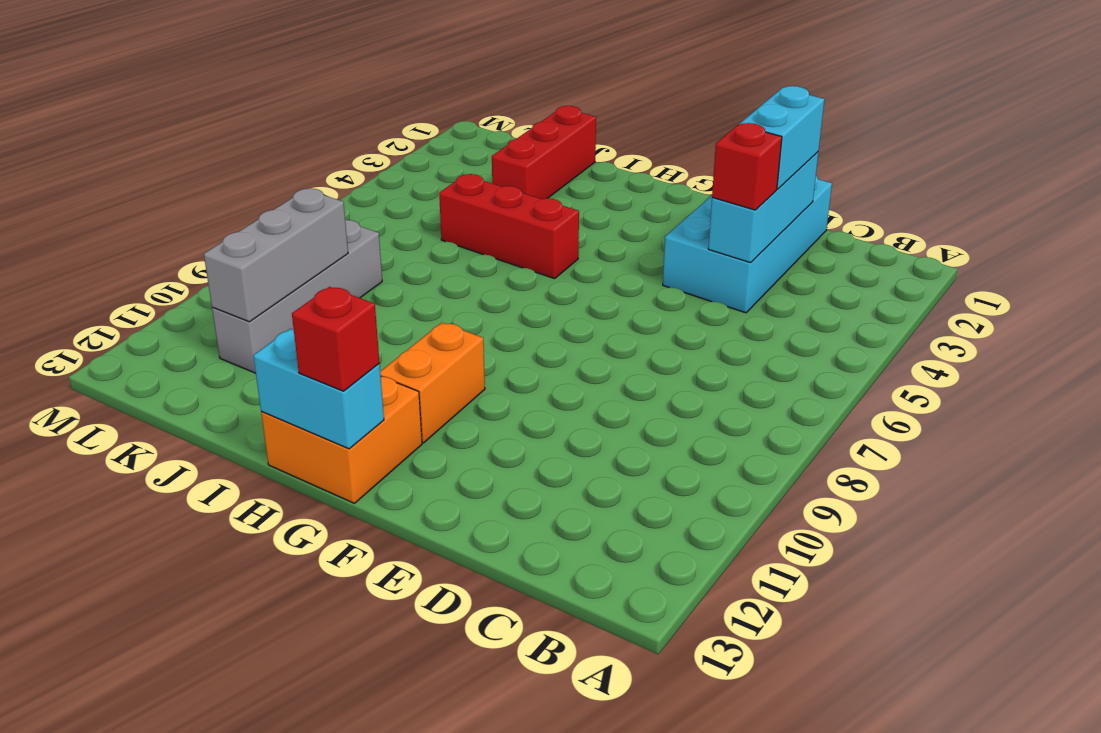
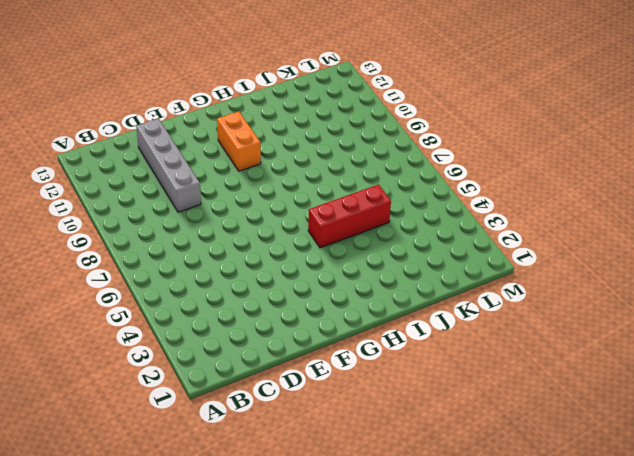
grey 1x4 brick [136,119,201,212] -> grey 1x4 brick moved to [212,220,382,373]
none -> cyan 2x4 brick [663,176,832,313]
none -> orange 2x2 brick [261,377,422,503]
none -> red 1x3 brick [492,106,596,199]

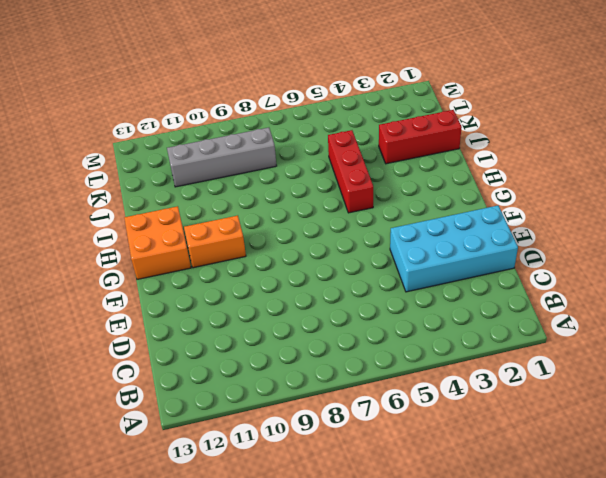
none -> cyan 1x3 brick [708,152,818,263]
none -> cyan 1x2 brick [253,329,384,449]
none -> grey 1x3 brick [204,188,348,322]

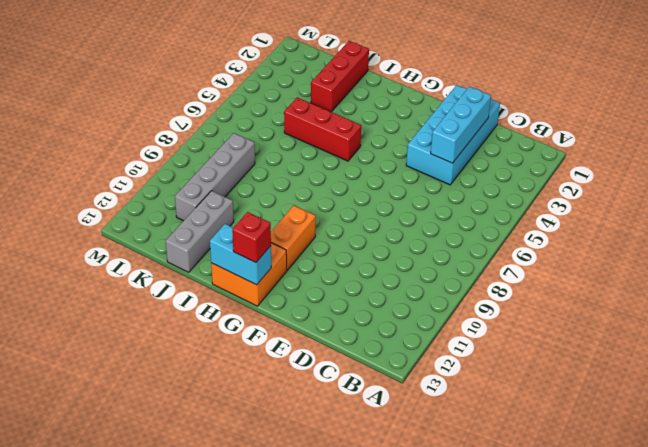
grey 1x3 brick [166,191,234,272] -> grey 1x3 brick moved to [204,188,348,322]
none -> cyan 1x2 brick [740,86,824,189]
none -> red 1x1 brick [712,123,782,210]

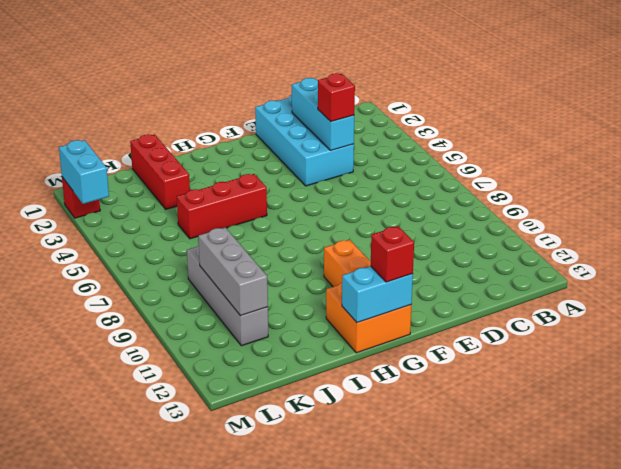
red 1x1 brick [62,177,100,218] -> none
cyan 1x2 brick [59,140,109,204] -> cyan 1x2 brick moved to [740,86,824,189]

